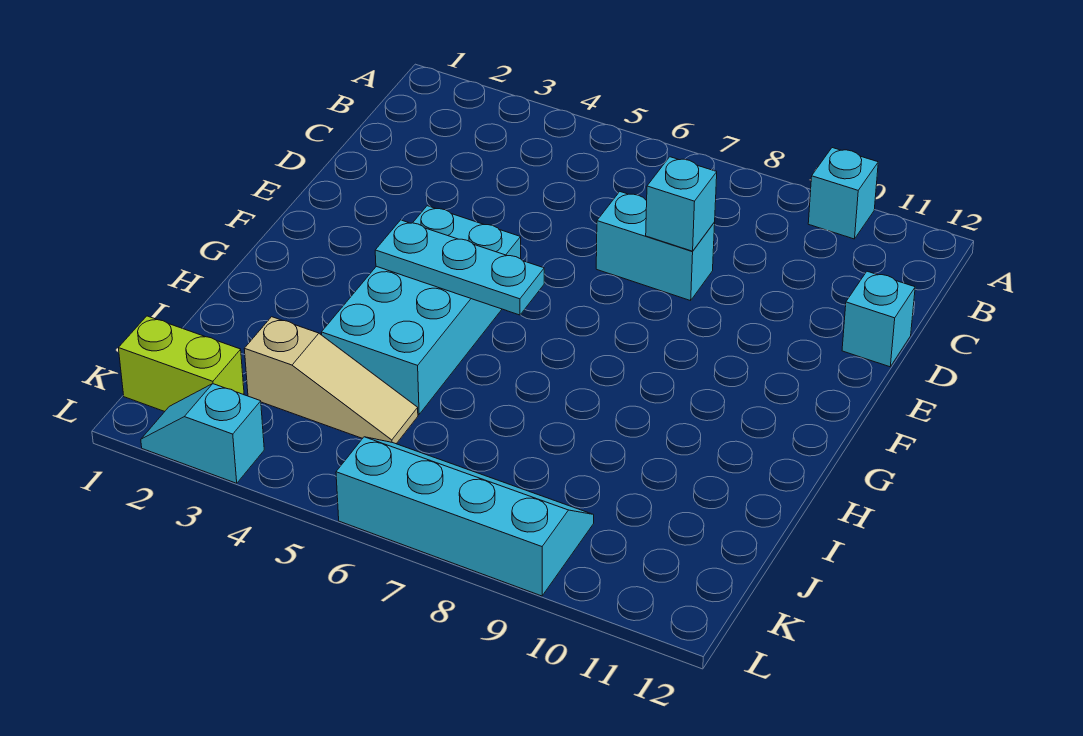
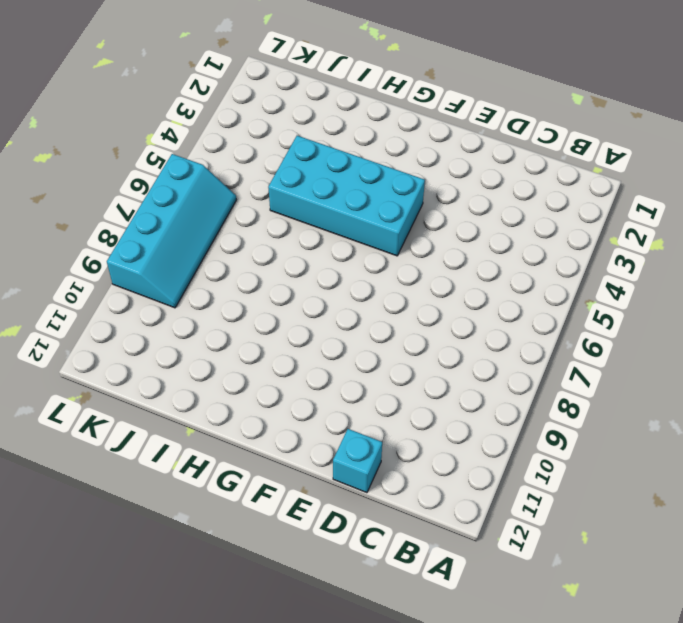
none -> cyan 1x1 brick [808,148,878,239]
none -> cyan 1x2 brick [596,192,715,301]

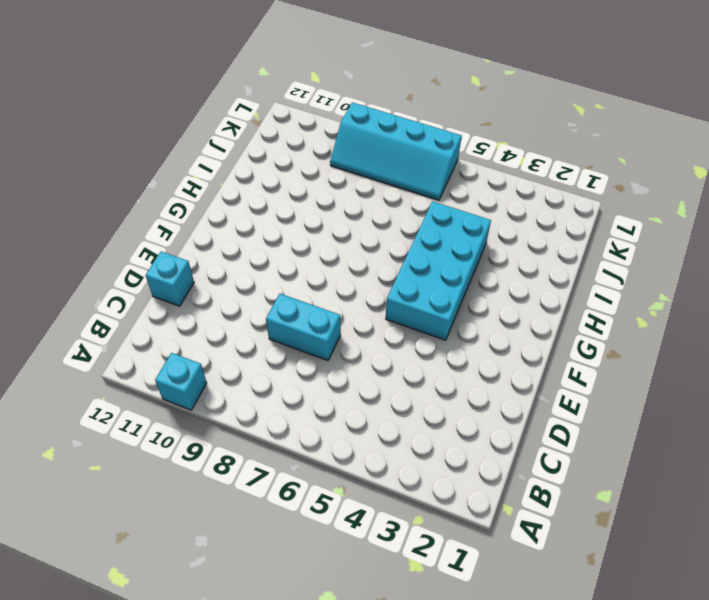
none -> tan 1x3 slope [244,317,418,444]
none -> lime 1x2 brick [119,316,244,412]

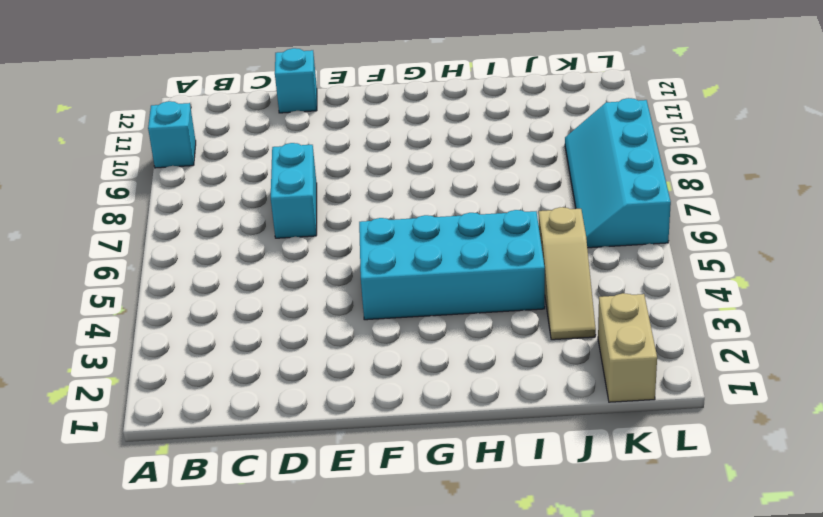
tan 1x3 slope [539,207,596,340] -> tan 1x3 slope turned to [244,317,418,444]
tan 1x2 brick [598,293,657,402] -> lime 1x2 brick [119,316,244,412]
none -> cyan 1x2 slope [141,384,264,483]
none -> cyan 1x1 brick [646,157,717,251]

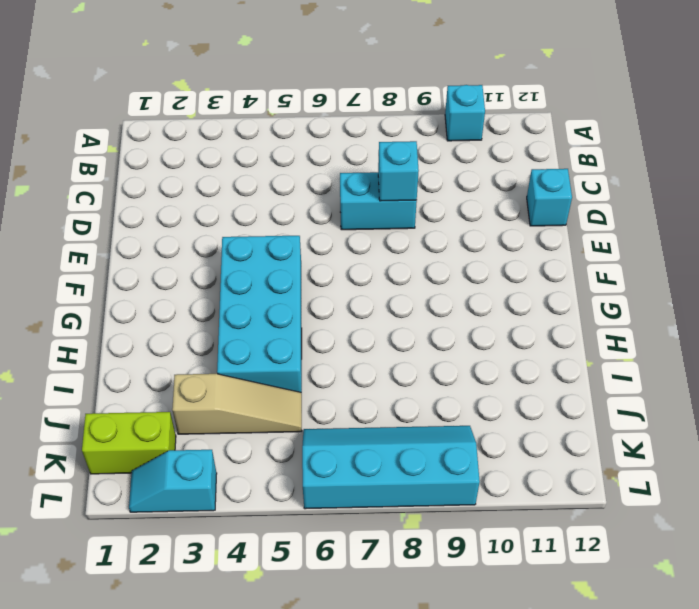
none -> cyan 1x3 plate [375,220,544,315]

